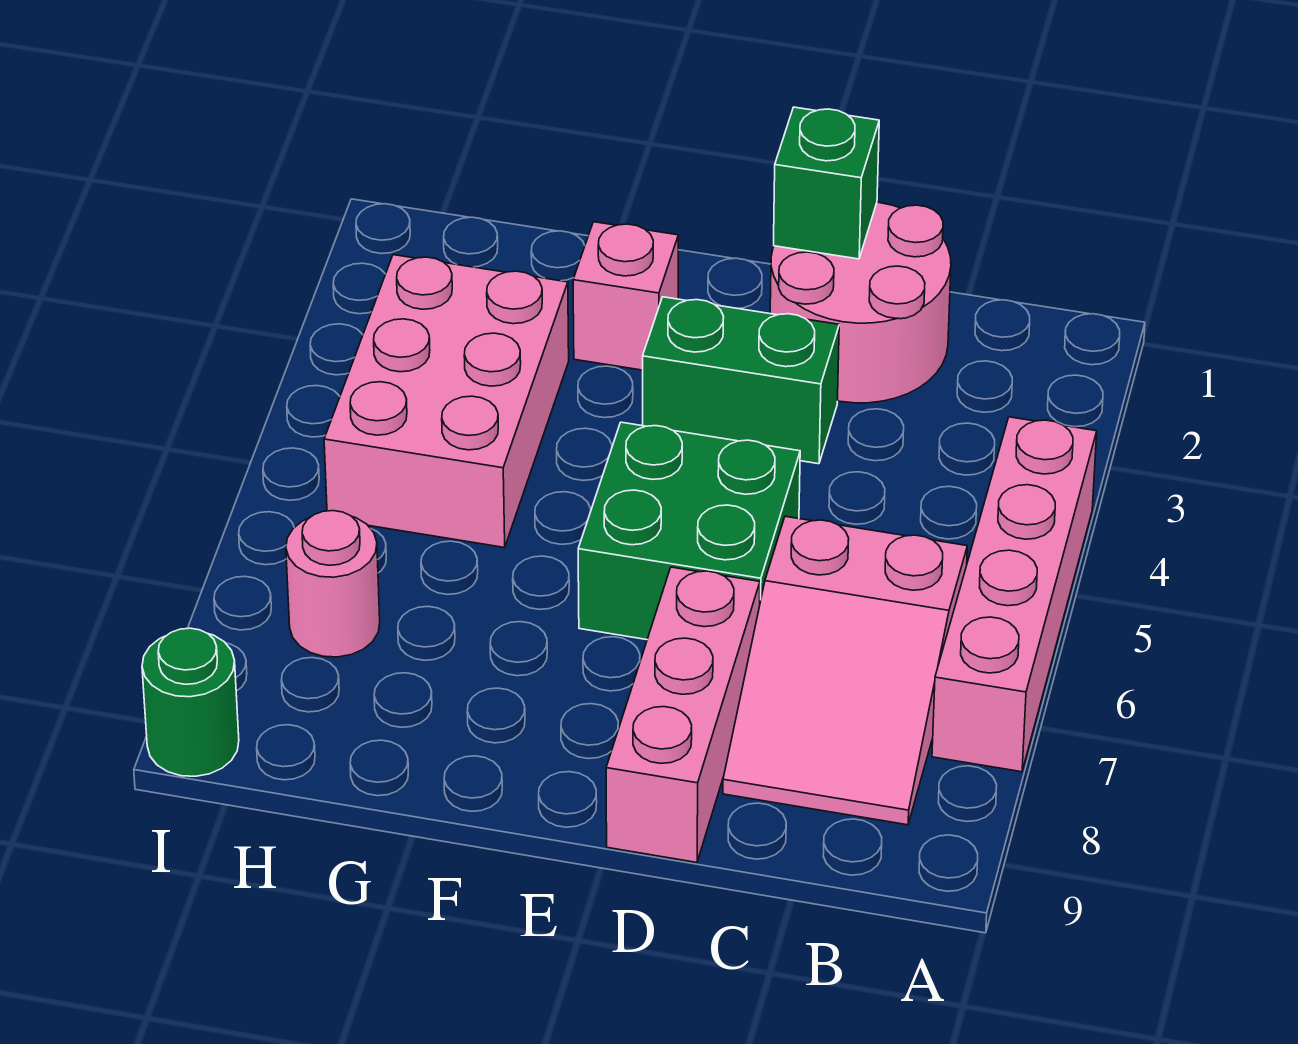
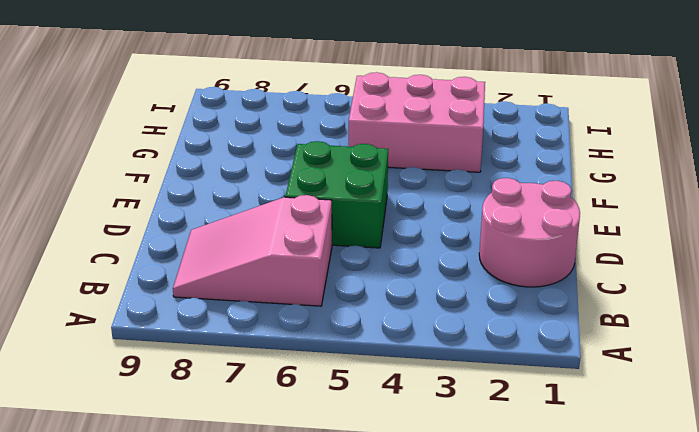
none -> pink 1x4 brick [932,417,1097,772]
none -> green 1x2 brick [643,297,839,464]

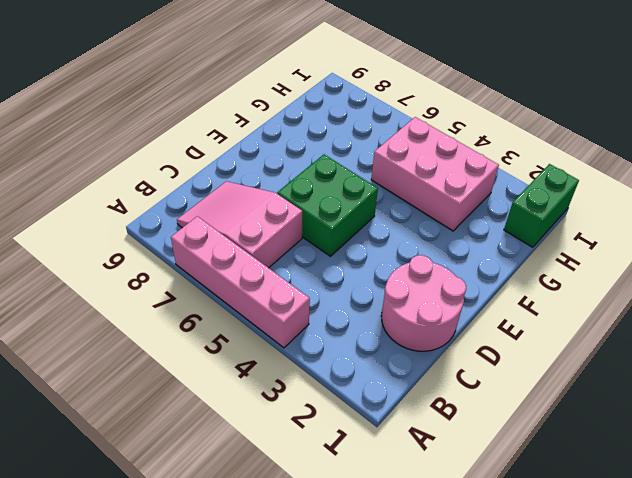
green 1x2 brick [504,164,579,247] -> green 1x2 brick moved to [643,297,839,464]
none -> pink 1x3 brick [606,567,760,863]
none -> pink 1x1 brick [573,222,678,370]

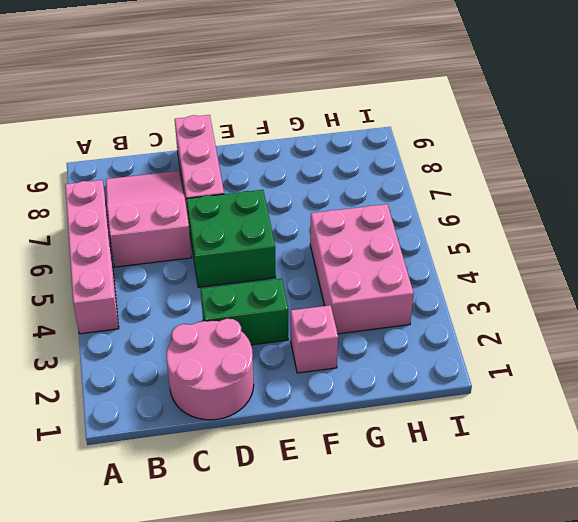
none -> pink 1x1 round brick [286,511,380,657]
none -> green 1x1 round brick [142,628,239,776]

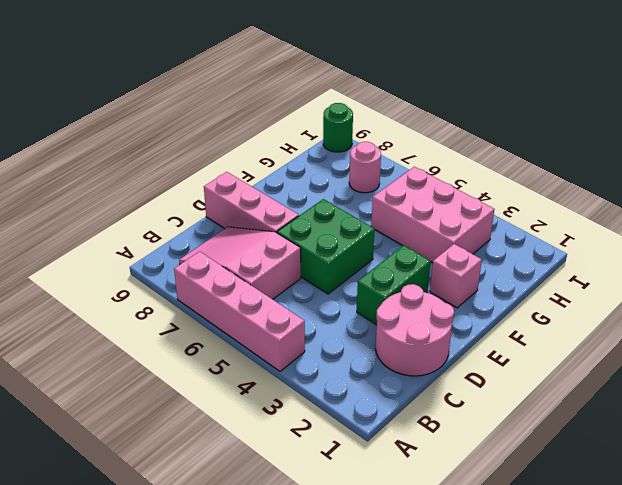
none -> green 1x1 brick [774,107,879,259]

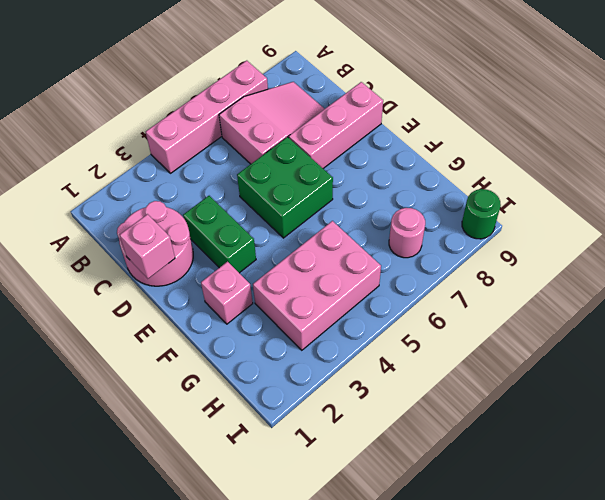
pink 1x1 brick [120,214,175,279] -> green 1x1 brick [774,107,879,259]

